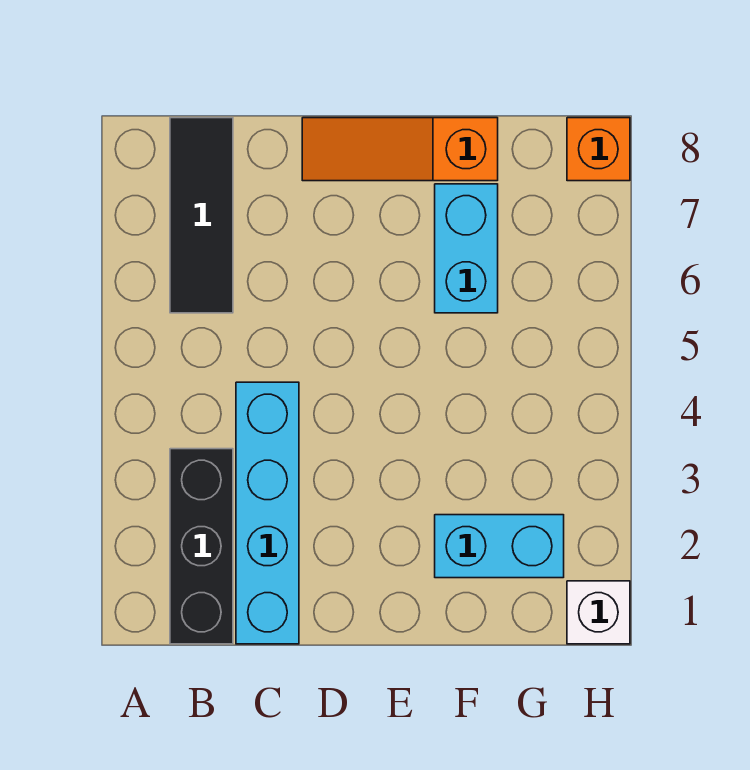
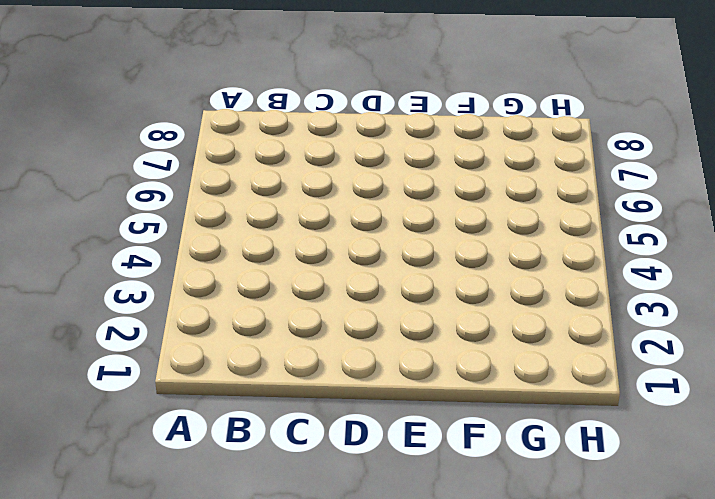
none -> black 1x3 brick [170,449,233,644]
none -> black 1x3 tile [170,118,233,313]

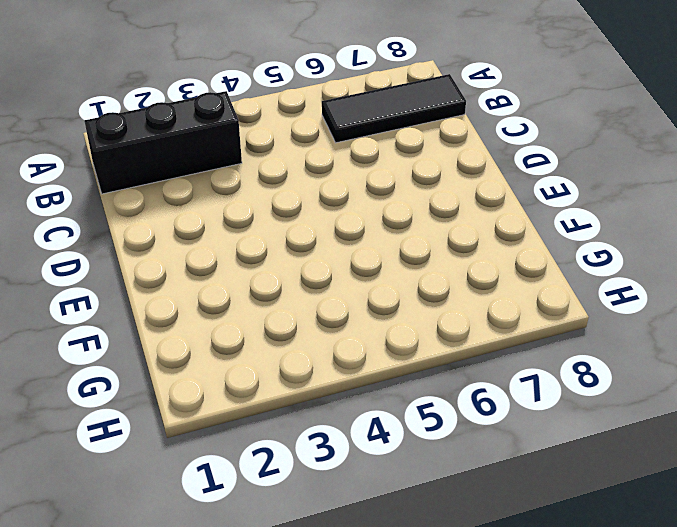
none -> cyan 1x4 brick [236,382,299,644]
none -> orange 1x3 slope [302,118,498,181]

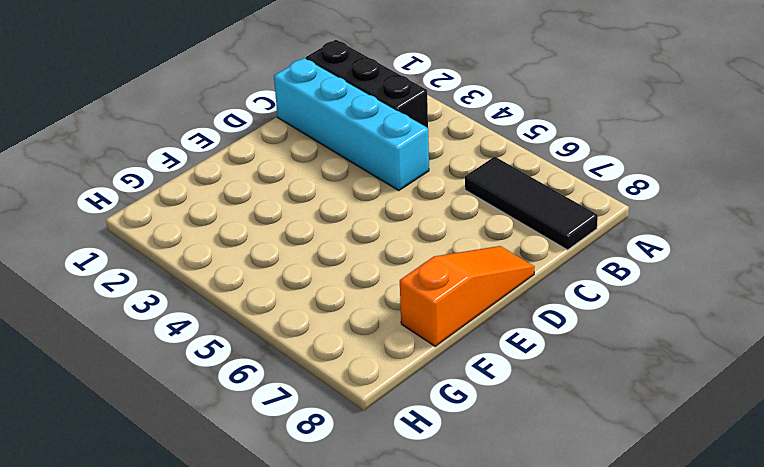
none -> cyan 1x2 brick [435,515,564,578]
none -> cyan 1x2 brick [435,184,498,313]

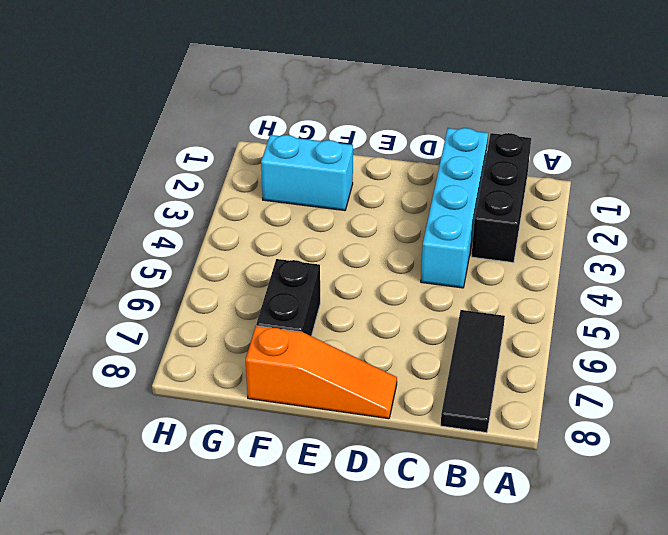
black 1x2 brick [256,259,320,336] -> cyan 1x2 brick [435,184,498,313]
none -> white 1x1 brick [567,581,630,644]
none -> orange 1x1 brick [567,118,630,181]

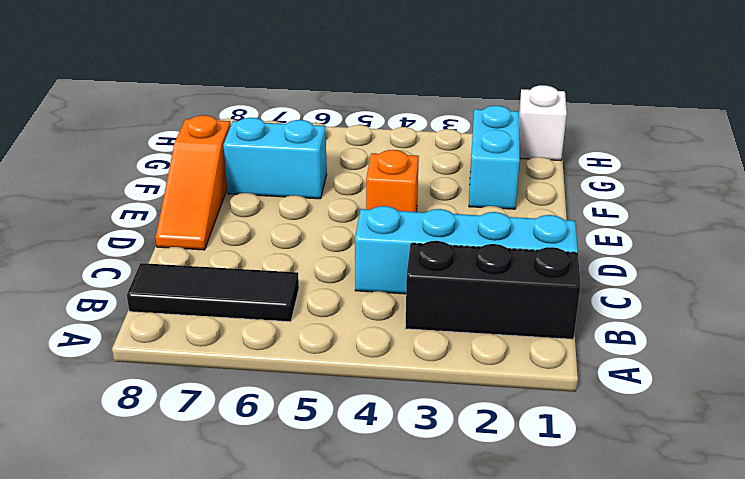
orange 1x1 brick [366,150,419,212] -> orange 1x1 brick moved to [567,118,630,181]

